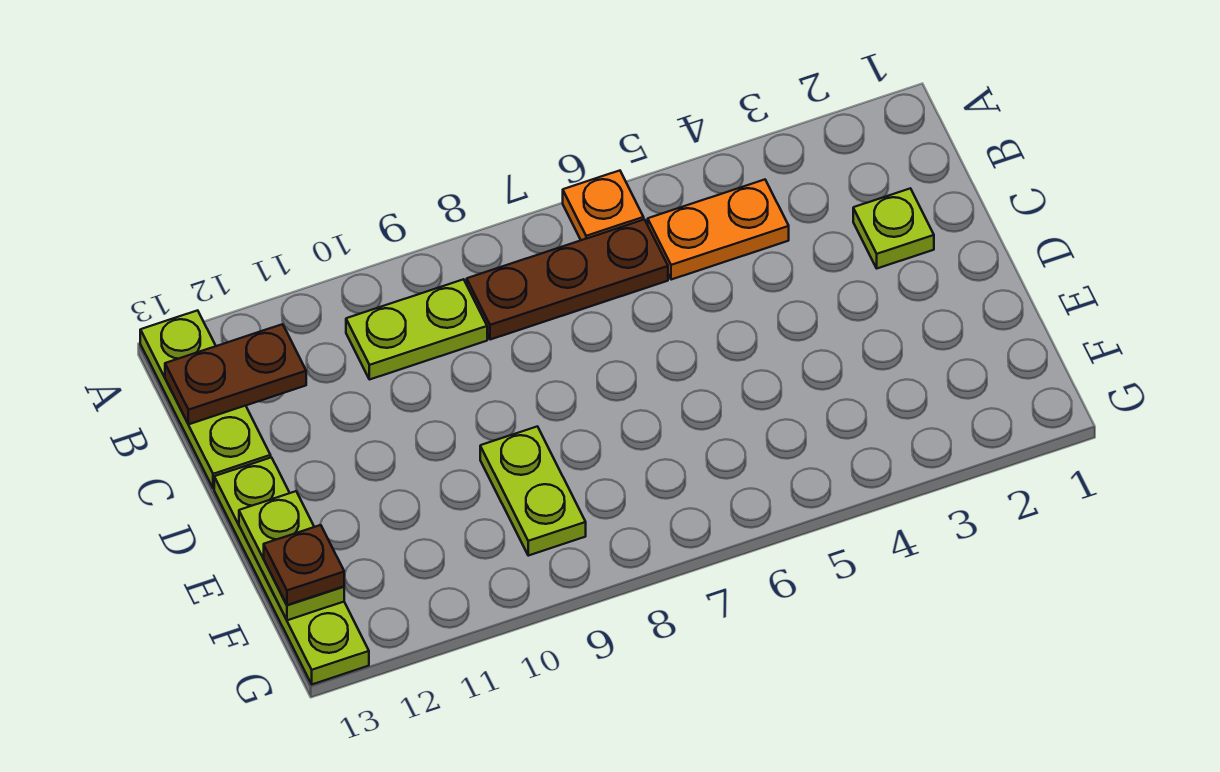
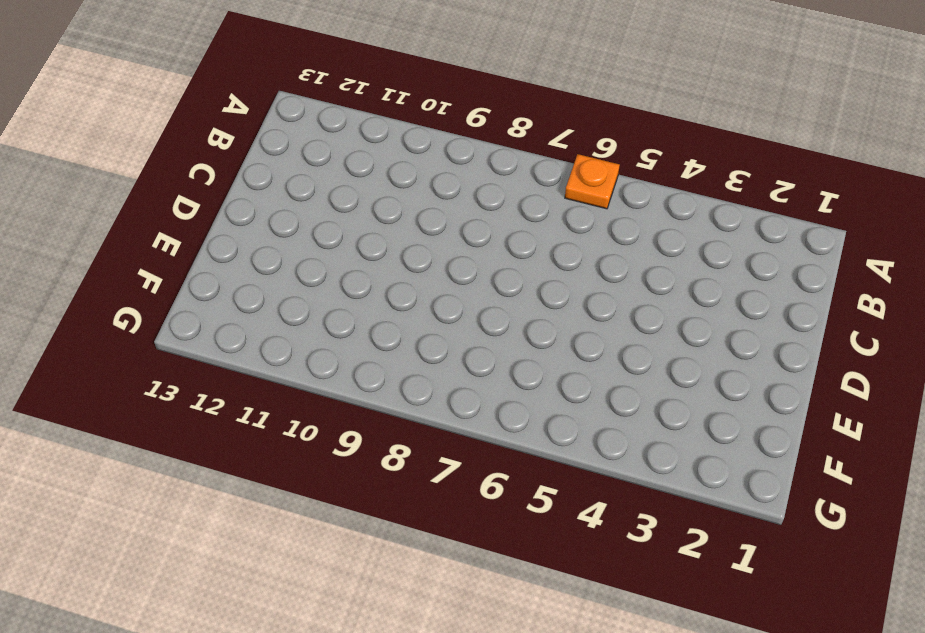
none -> lime 1x3 plate [140,310,271,489]
none -> orange 1x2 plate [648,180,789,280]

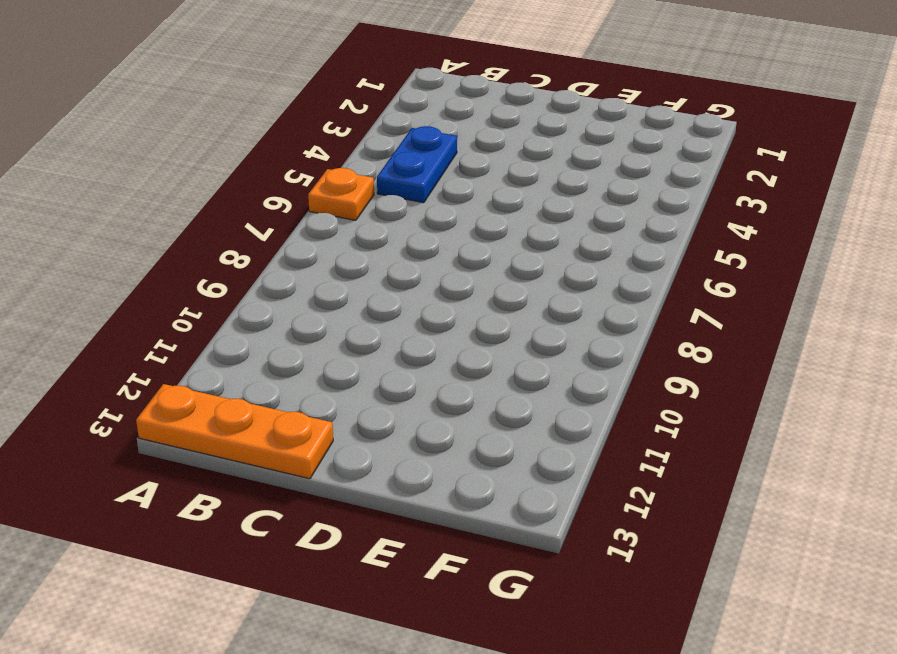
orange 1x3 plate [136,384,333,479] -> lime 1x3 plate [140,310,271,489]
blue 1x2 plate [377,126,457,203] -> orange 1x2 plate [648,180,789,280]
none -> brown 1x3 plate [467,219,668,340]
none -> lime 1x2 plate [346,279,487,380]

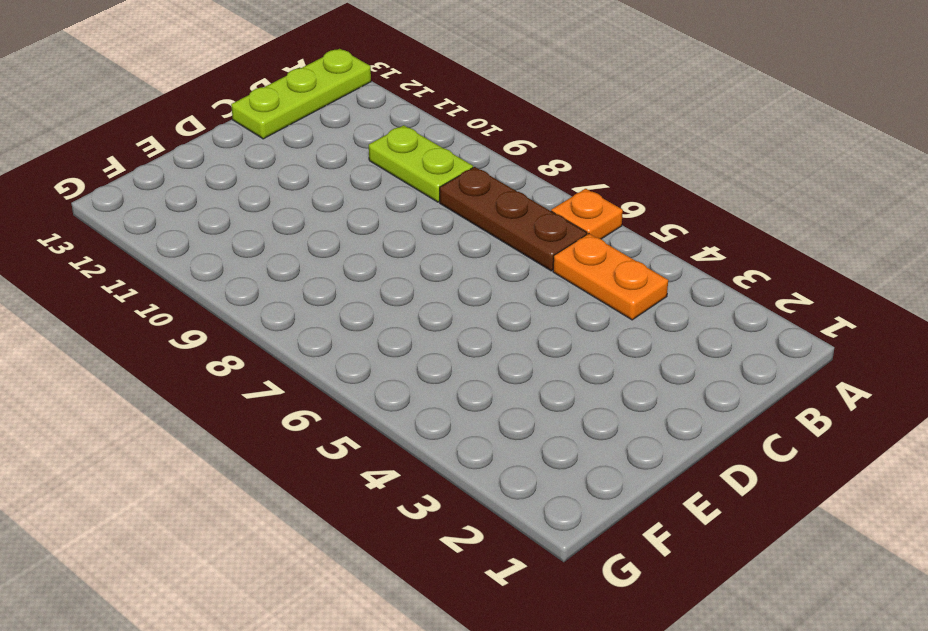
none -> lime 1x1 plate [853,188,934,268]
none -> lime 1x4 plate [214,457,369,684]

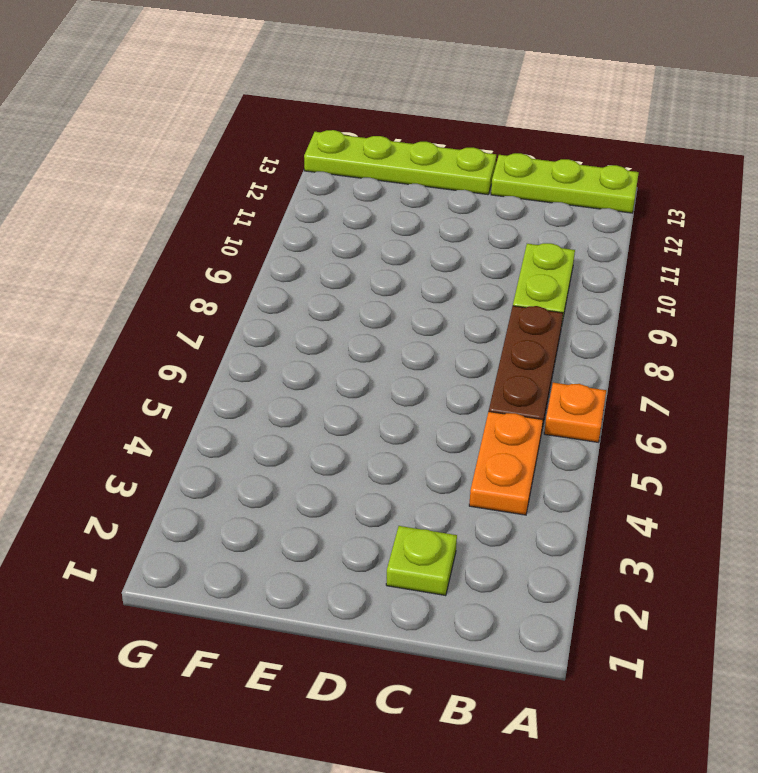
none -> lime 1x2 plate [480,426,586,556]
none -> brown 1x2 plate [165,324,306,424]

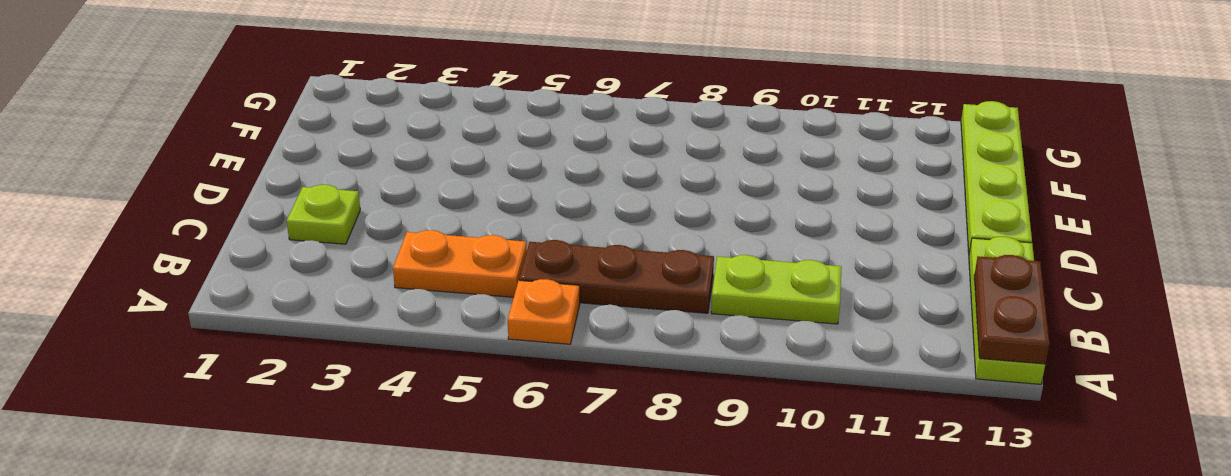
brown 1x2 plate [974,255,1050,364] -> brown 1x2 plate turned to [165,324,306,424]
none -> lime 1x2 plate [480,426,586,556]
none -> lime 1x2 plate [239,491,344,620]

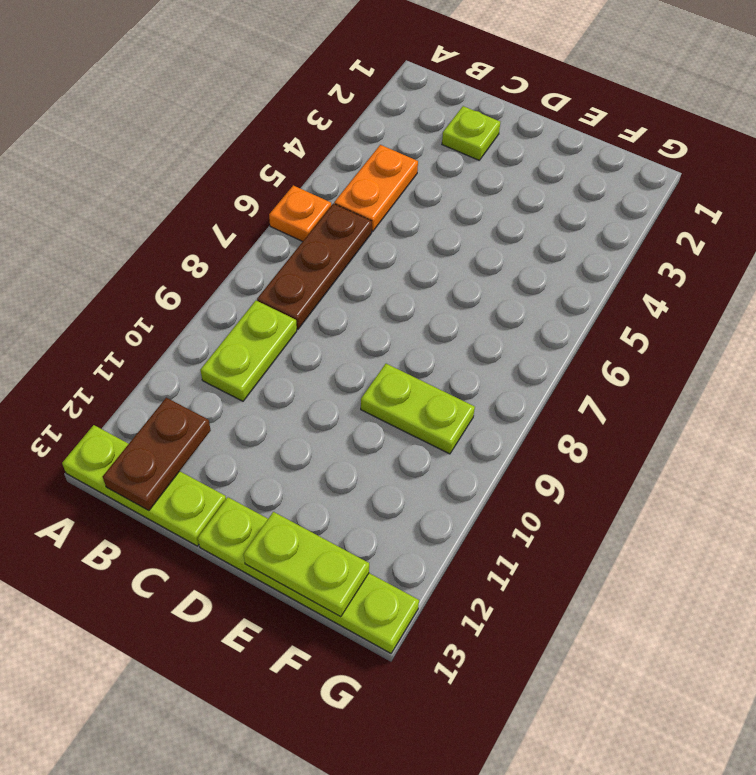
none -> brown 1x1 plate [264,525,344,605]

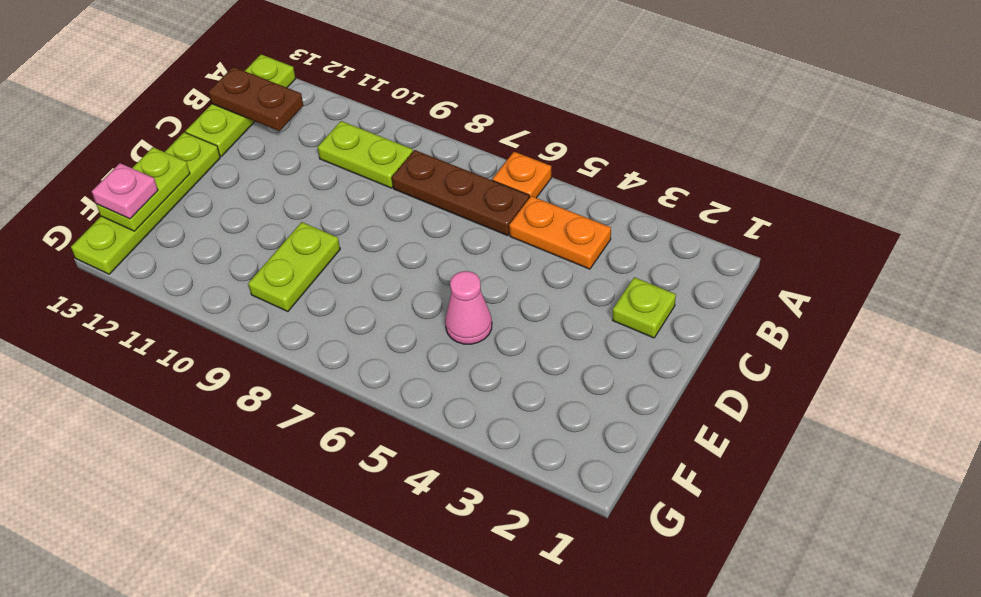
pink 1x1 cone [445,271,492,344] -> none
pink 1x1 plate [92,163,158,219] -> brown 1x1 plate [264,525,344,605]

